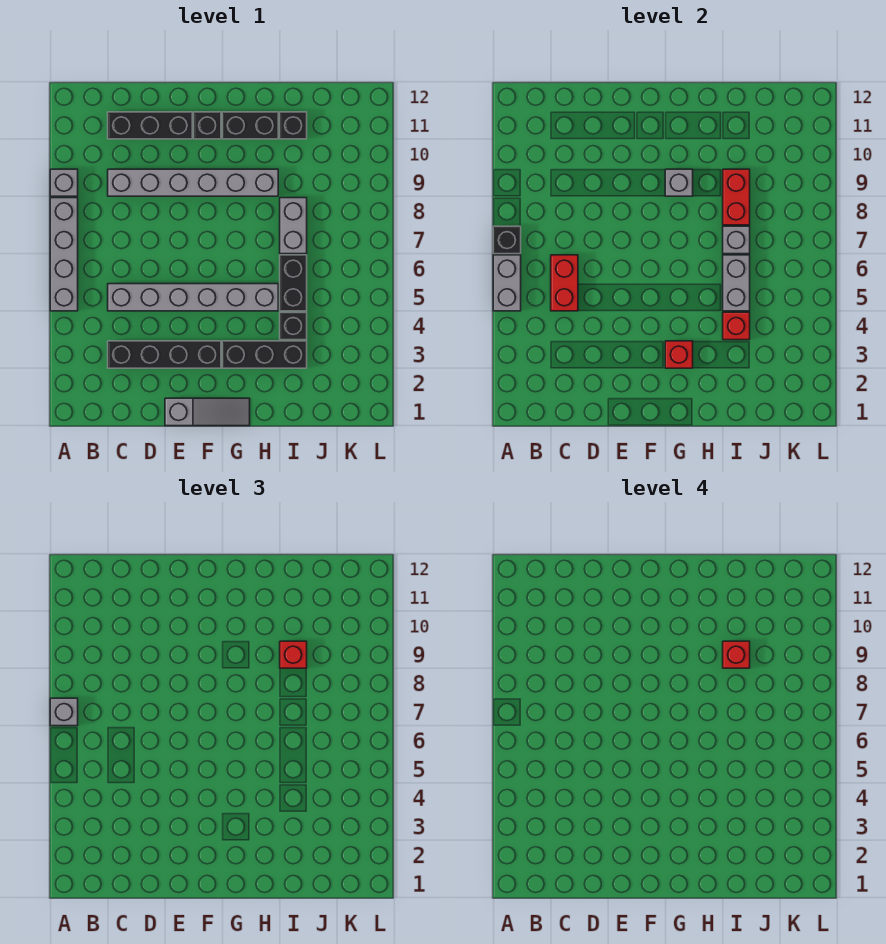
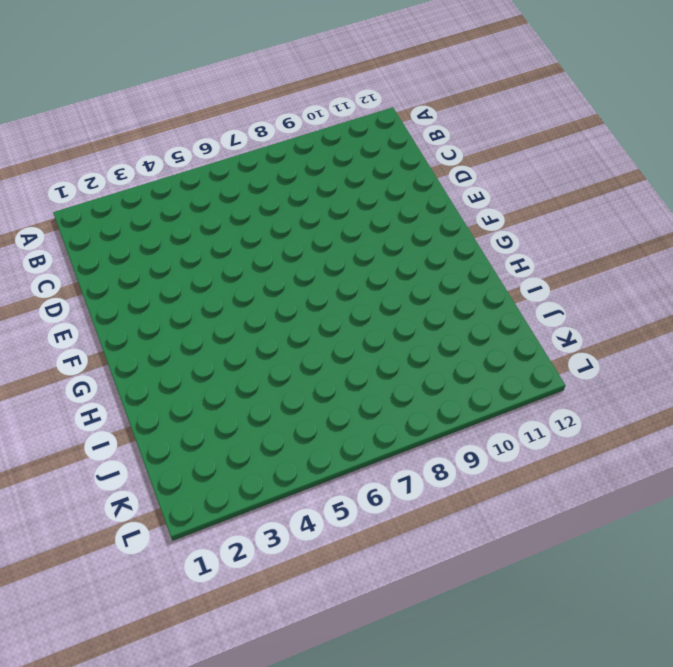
none -> grey 1x4 brick [50,198,78,311]
none -> grey 1x1 brick [50,169,78,196]
none -> black 1x4 brick [108,341,221,368]

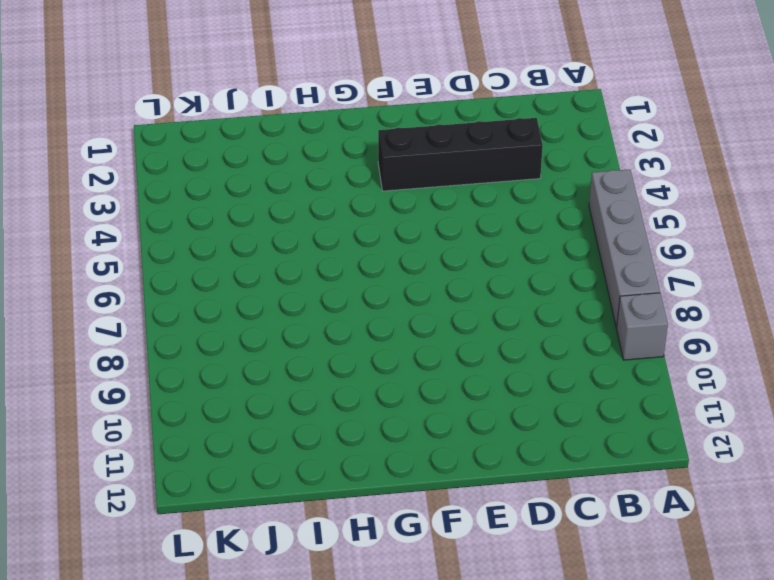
none -> grey 1x6 brick [108,284,278,311]
none -> grey 1x6 brick [108,169,278,196]
none -> black 1x3 brick [108,112,192,139]

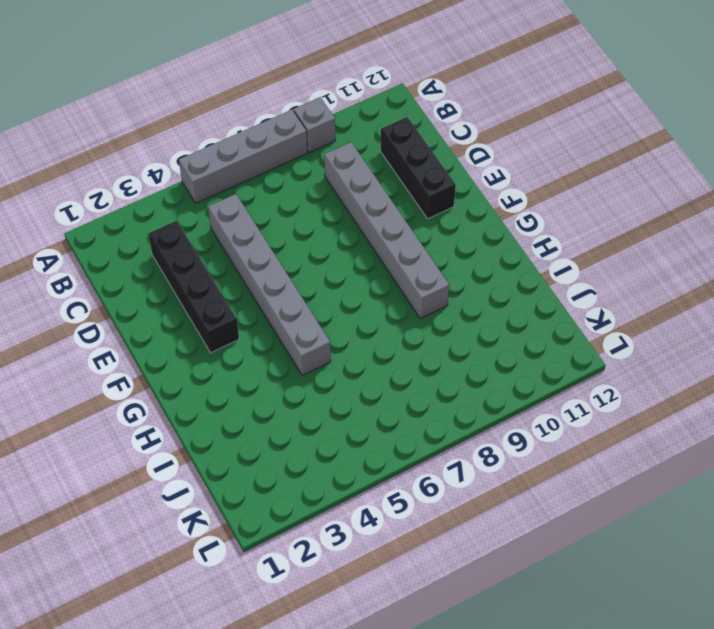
none -> grey 1x3 slope [165,398,250,426]
none -> black 1x1 brick [194,112,221,139]
none -> black 1x3 brick [222,341,307,368]

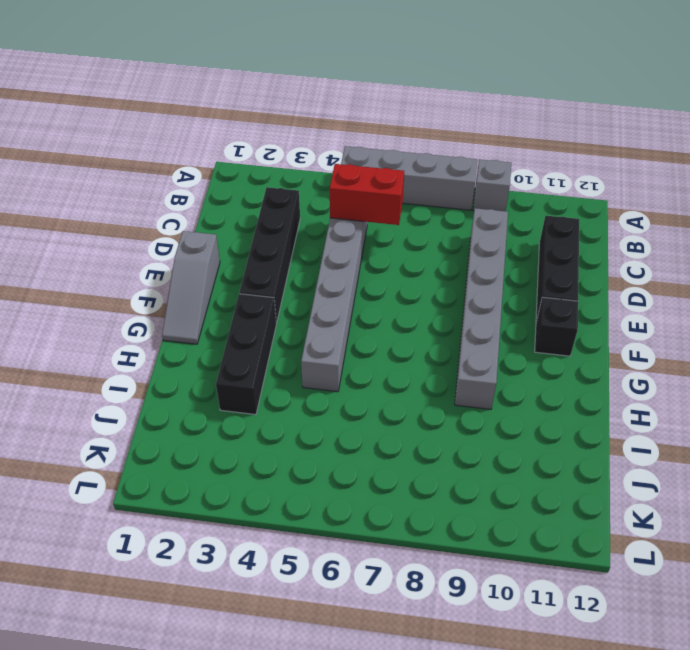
none -> black 1x2 brick [222,112,278,139]
none -> black 1x1 brick [280,312,307,340]
none -> black 1x2 brick [280,255,307,311]

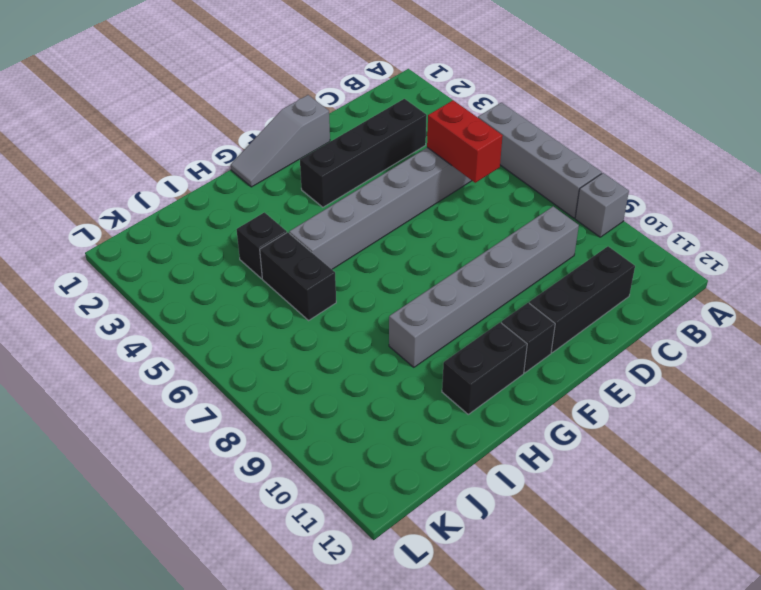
none -> black 1x3 brick [222,341,307,368]
none -> grey 1x2 brick [280,198,307,254]
none -> black 1x1 brick [280,112,307,139]

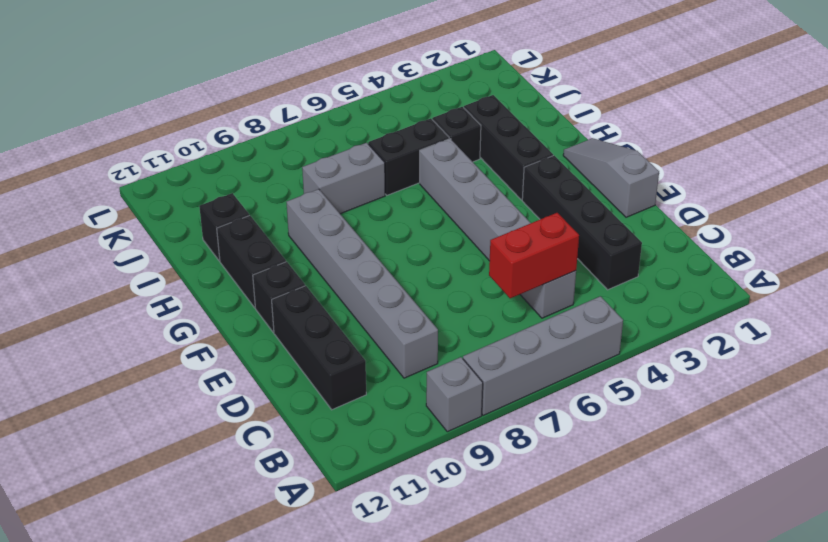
none -> grey 1x2 brick [493,255,521,311]
none -> black 1x1 brick [493,226,521,254]
none -> red 1x1 brick [665,341,693,368]

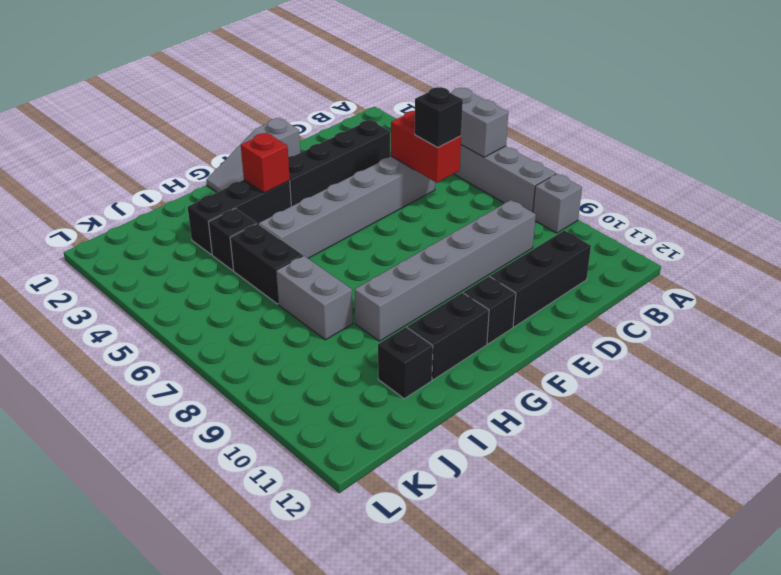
black 1x1 brick [415,87,463,148] -> black 1x1 brick moved to [493,226,521,254]
none -> grey 1x1 brick [665,169,693,196]
none -> red 1x1 brick [723,312,750,340]
none -> grey 1x2 brick [723,255,750,311]

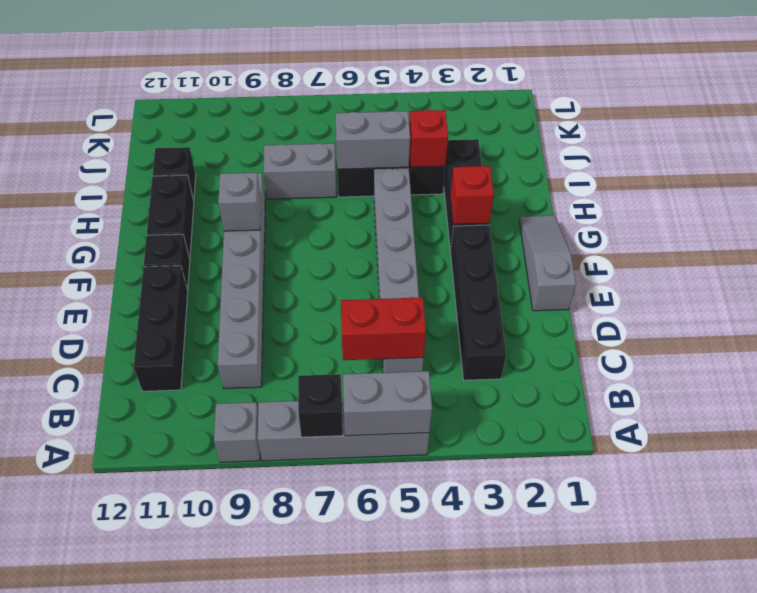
none -> grey 1x1 brick [723,226,750,254]
none -> red 1x2 brick [723,169,750,225]
none -> grey 1x1 brick [50,698,78,726]

